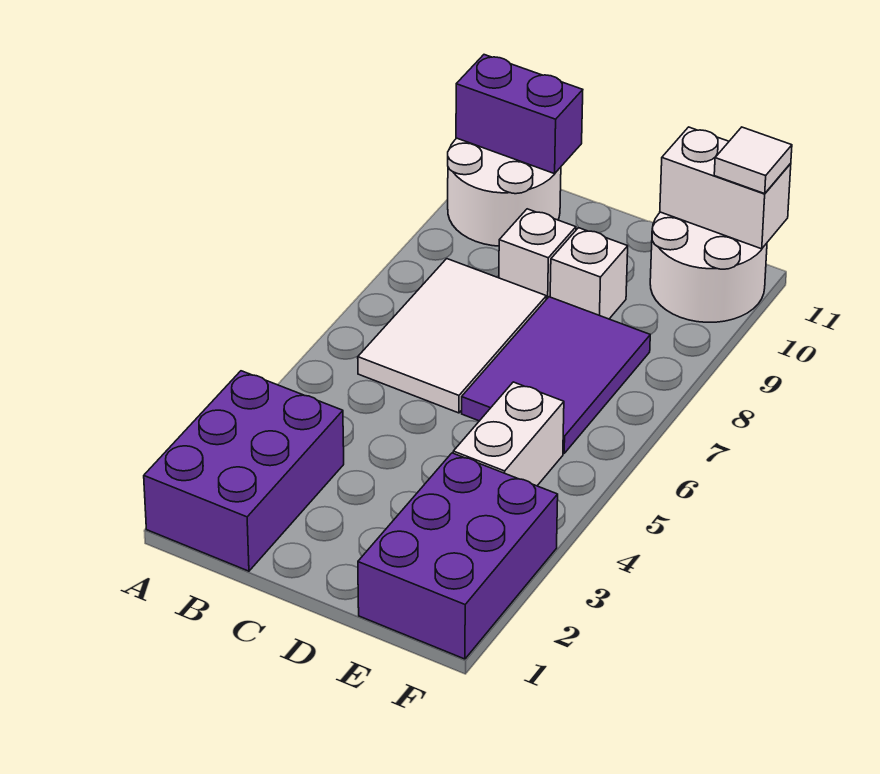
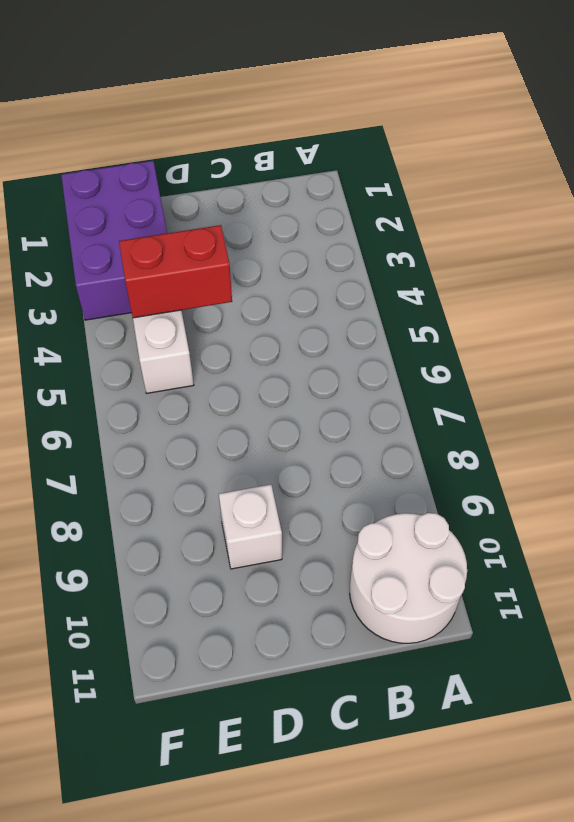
red 1x2 brick [119,225,232,318] -> none
none -> purple 2x3 brick [144,371,344,571]
none -> white 2x3 tile [358,259,546,413]
none -> white 1x1 brick [499,209,576,299]

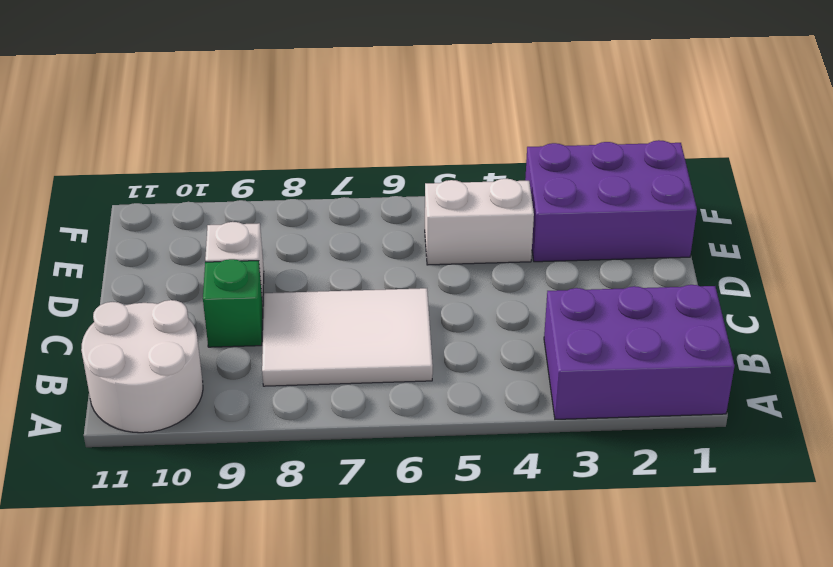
green 1x1 brick [203,259,263,347] -> white 1x1 brick [499,209,576,299]
none -> purple 2x3 tile [462,297,650,453]
none -> white 2x2 round brick [650,212,767,322]
none -> purple 1x2 brick [456,55,583,174]

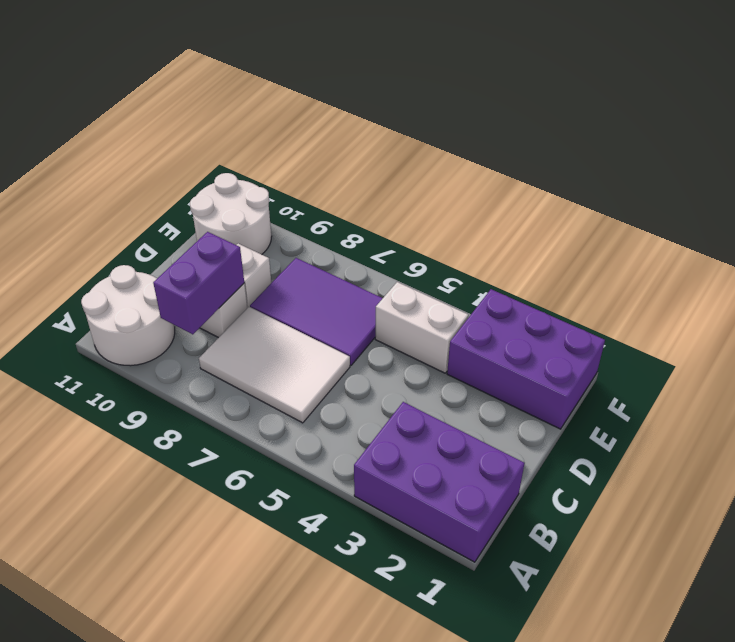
purple 1x2 brick [153,232,244,334] -> purple 1x2 brick moved to [456,55,583,174]
none -> white 1x2 brick [660,127,791,249]
none -> white 1x1 tile [714,127,792,194]

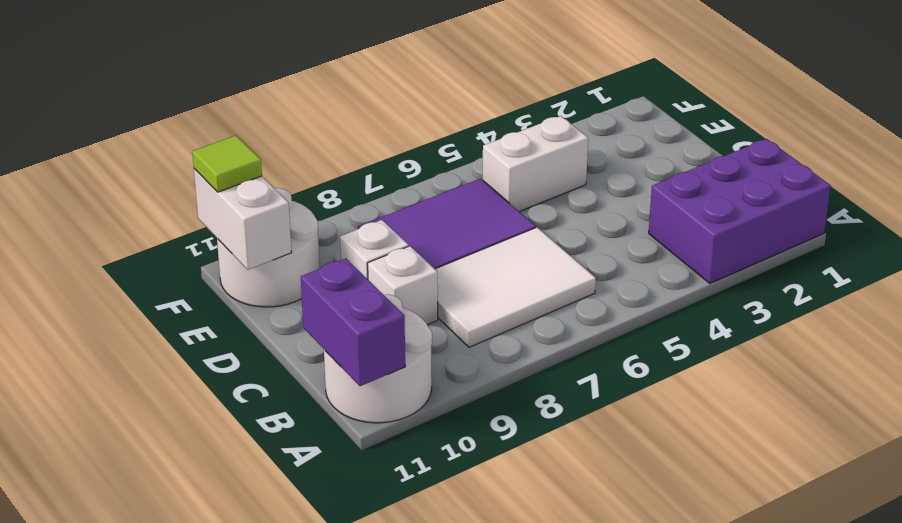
lime 1x1 tile [192,136,262,192] -> white 1x1 tile [714,127,792,194]
none -> purple 2x3 brick [358,453,558,659]

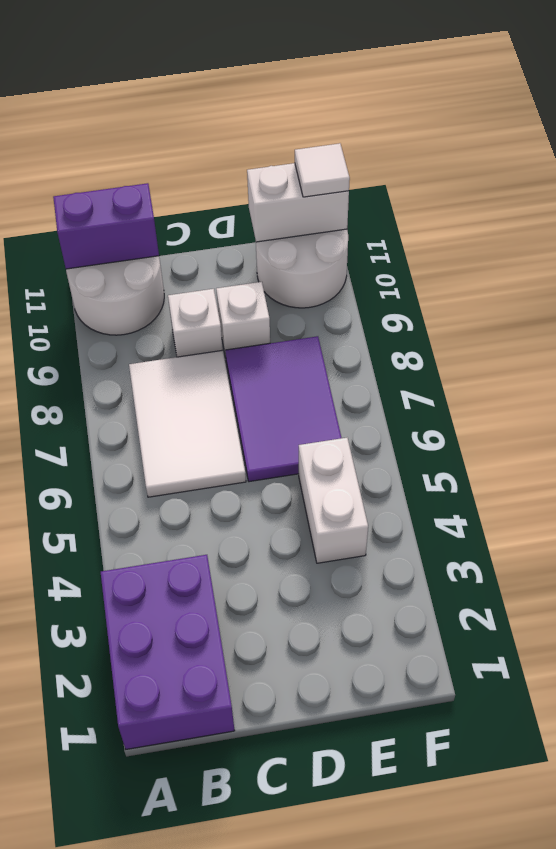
none -> purple 2x3 brick [358,453,558,659]

